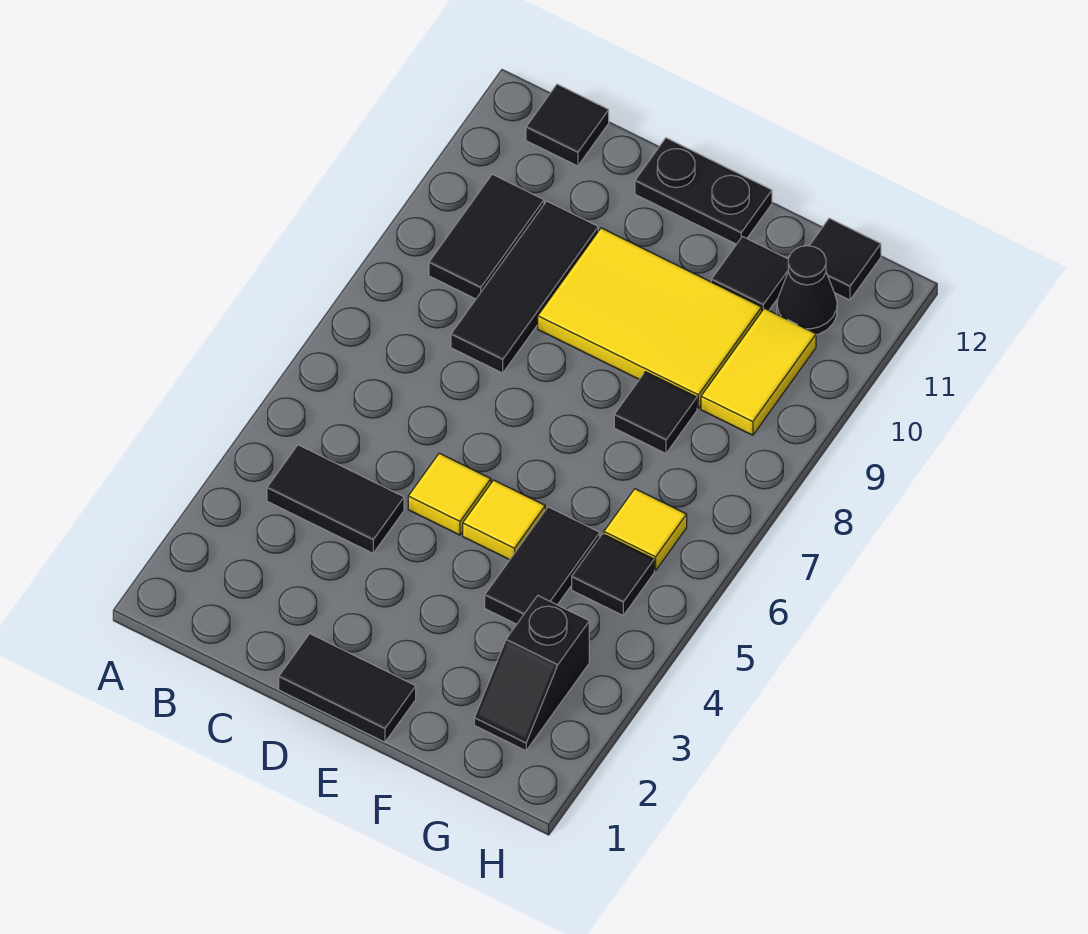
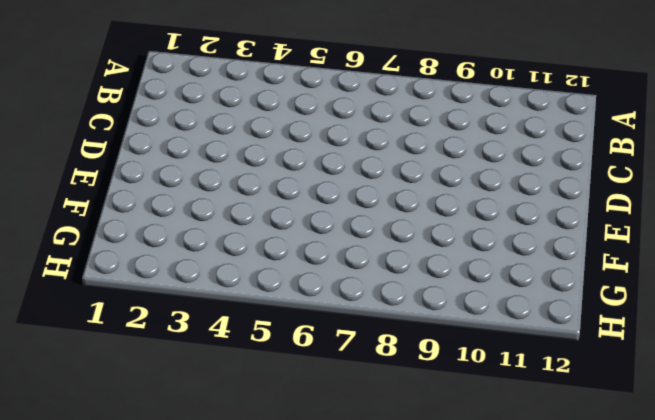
none -> black 1x2 tile [267,445,404,553]
none -> black 1x2 tile [429,174,544,299]
none -> black 1x1 tile [526,84,609,166]

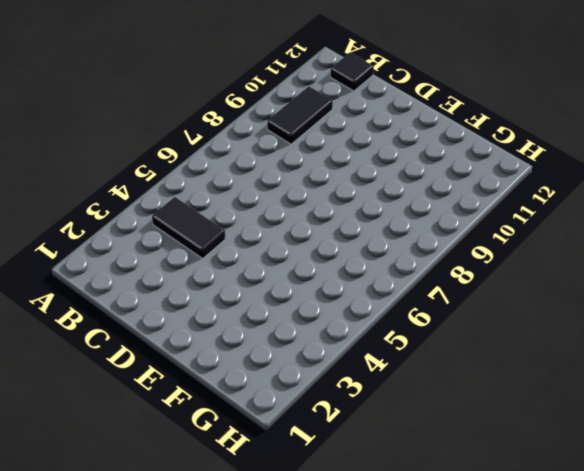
none -> black 1x3 tile [451,201,598,373]
none -> black 1x2 tile [279,634,416,742]
none -> yellow 1x1 tile [408,453,491,535]

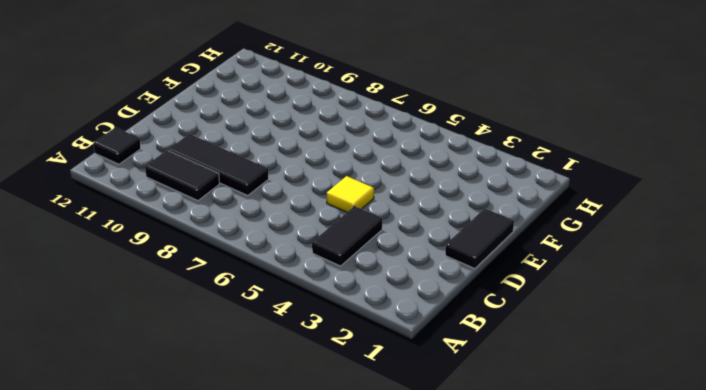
none -> yellow 2x3 tile [538,228,762,408]
none -> black 1x2 plate [635,138,772,244]
none -> yellow 1x1 tile [463,480,545,560]

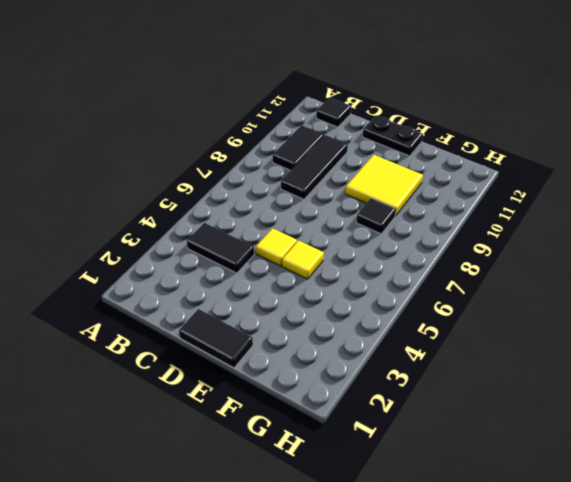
yellow 2x2 tile [345,155,423,216] -> yellow 2x3 tile [538,228,762,408]
none -> black 1x2 tile [485,507,600,624]
none -> black 1x1 tile [711,236,788,311]
none -> black 1x2 slope [474,596,589,751]

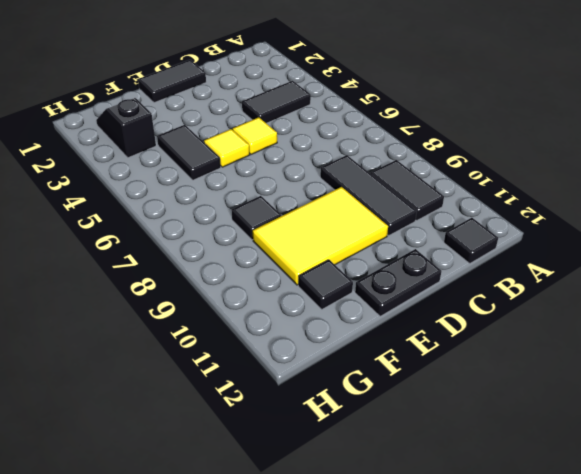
none -> black 1x1 tile [572,534,654,615]
none -> yellow 1x1 tile [604,489,687,570]
none -> yellow 1x2 tile [701,308,816,435]

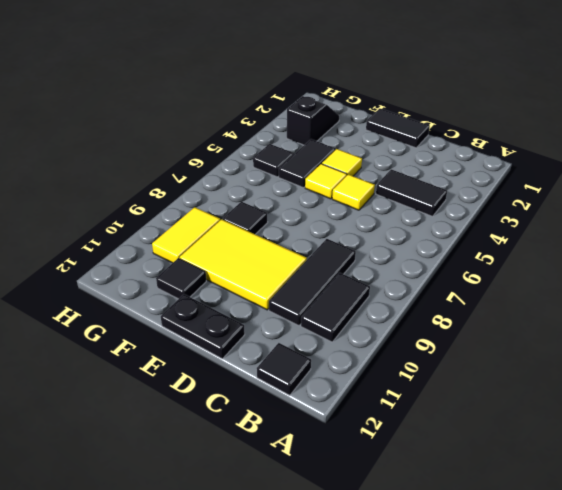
yellow 1x1 tile [322,149,362,176] -> yellow 1x1 tile moved to [604,489,687,570]
none -> black 1x1 cone [777,246,837,335]
none -> black 1x1 tile [809,218,881,300]

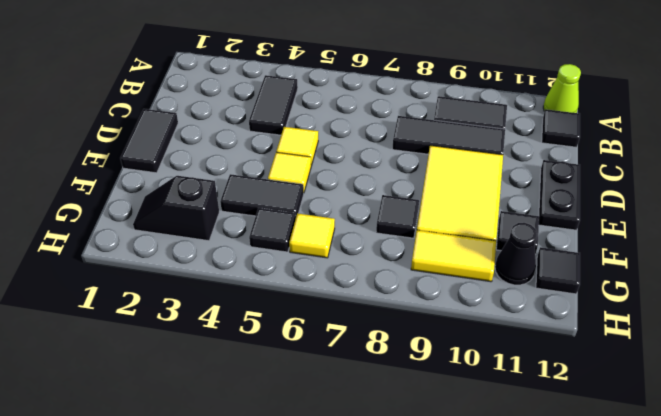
lime 1x1 cone [543,64,581,113] -> none

